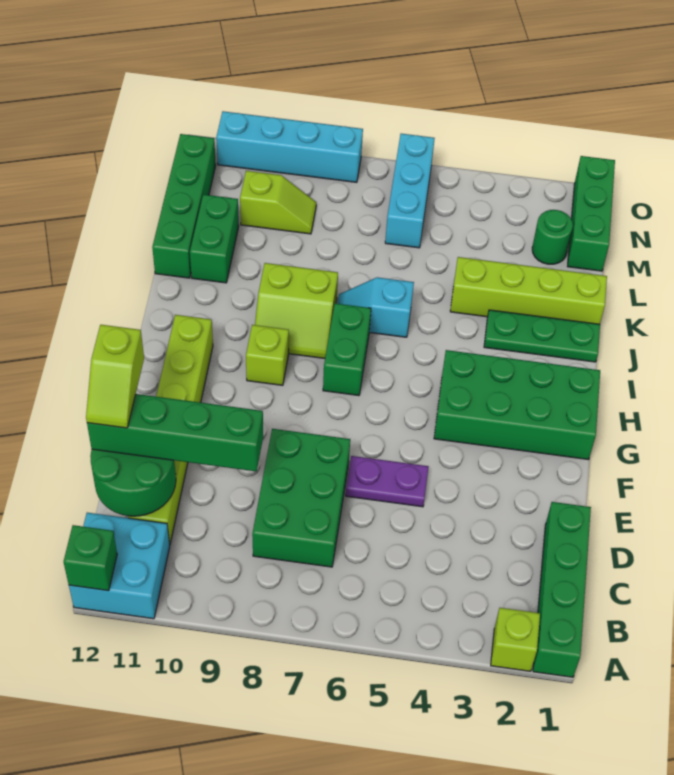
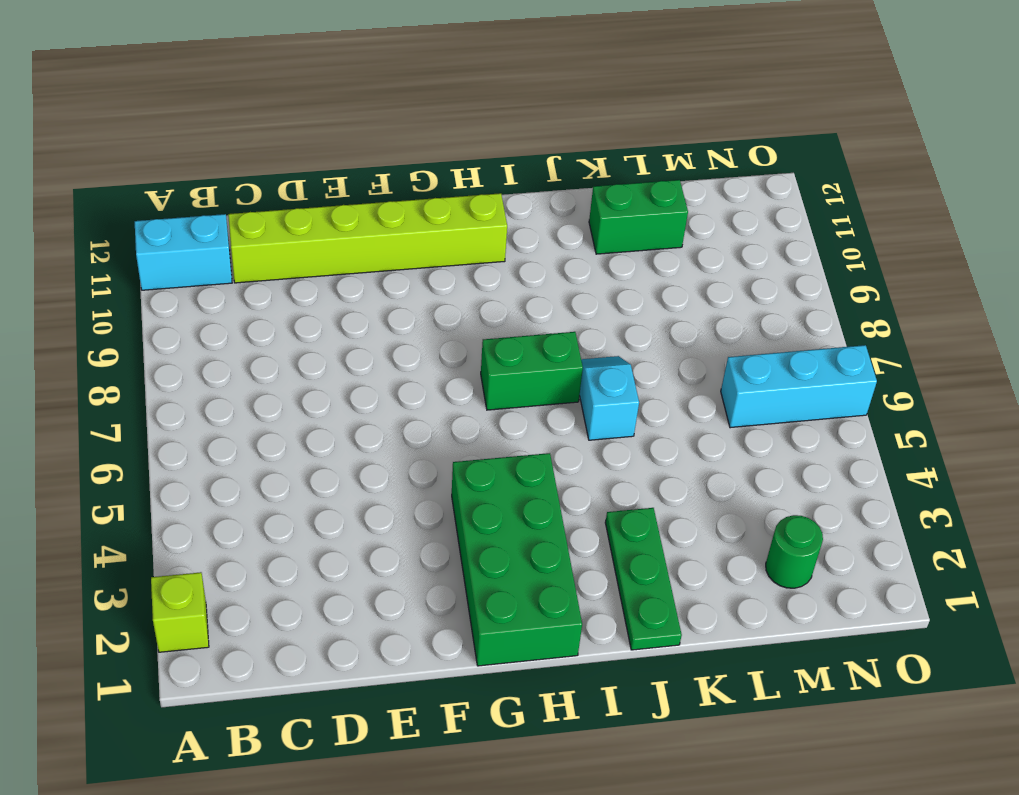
cyan 1x2 brick [135,214,232,290] -> cyan 2x2 brick [69,513,170,619]
none -> green 1x4 brick [533,502,591,677]
none -> green 2x3 brick [252,429,350,567]
none -> purple 1x2 plate [346,456,428,507]

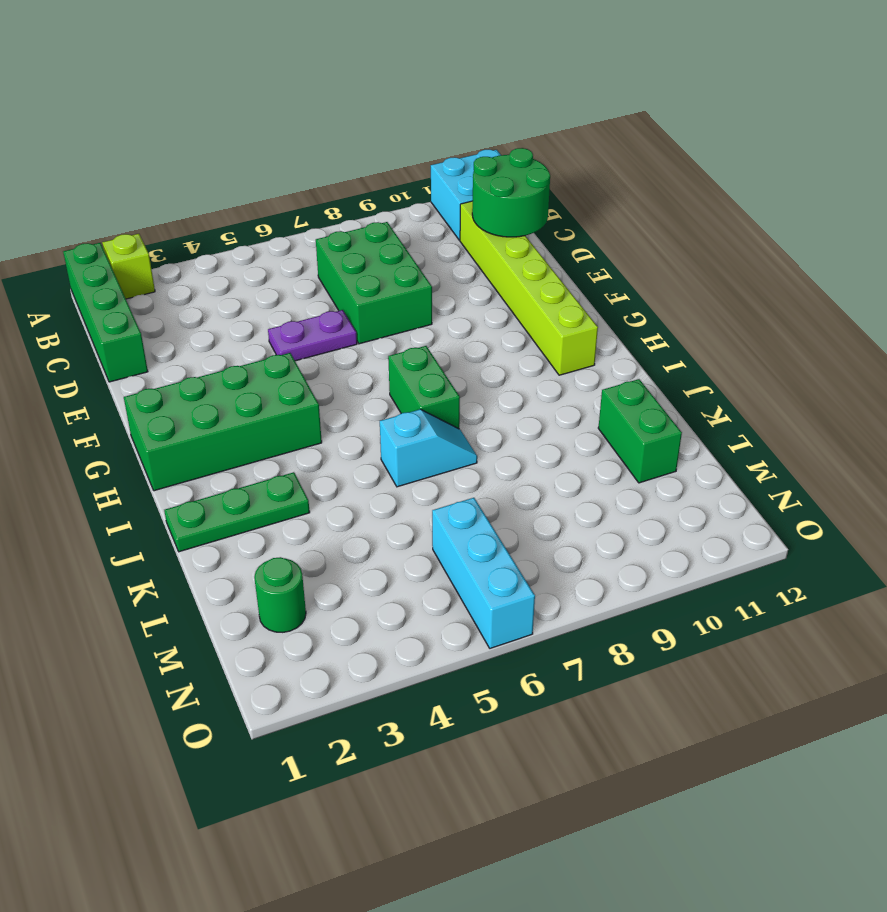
none -> lime 1x1 brick [246,325,289,385]
none -> lime 2x2 slope [255,263,338,358]
none -> lime 1x4 brick [450,257,607,324]

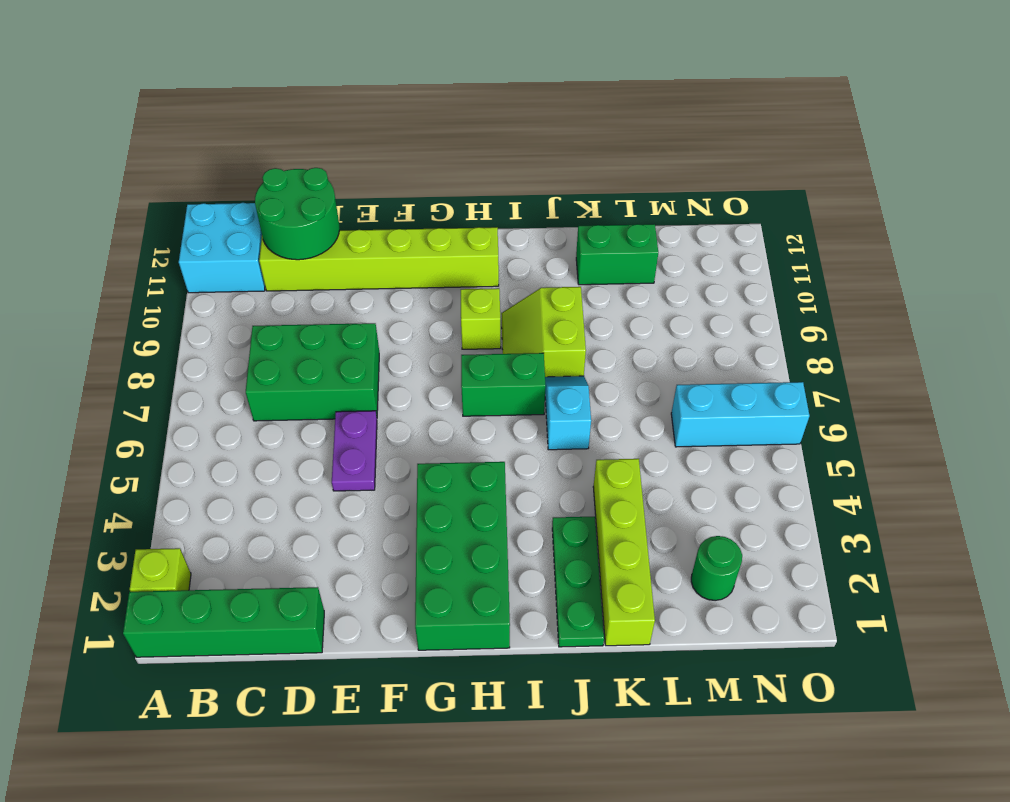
none -> green 1x4 brick [152,134,216,278]
none -> green 1x3 brick [567,156,615,271]
none -> lime 1x2 slope [240,171,316,234]

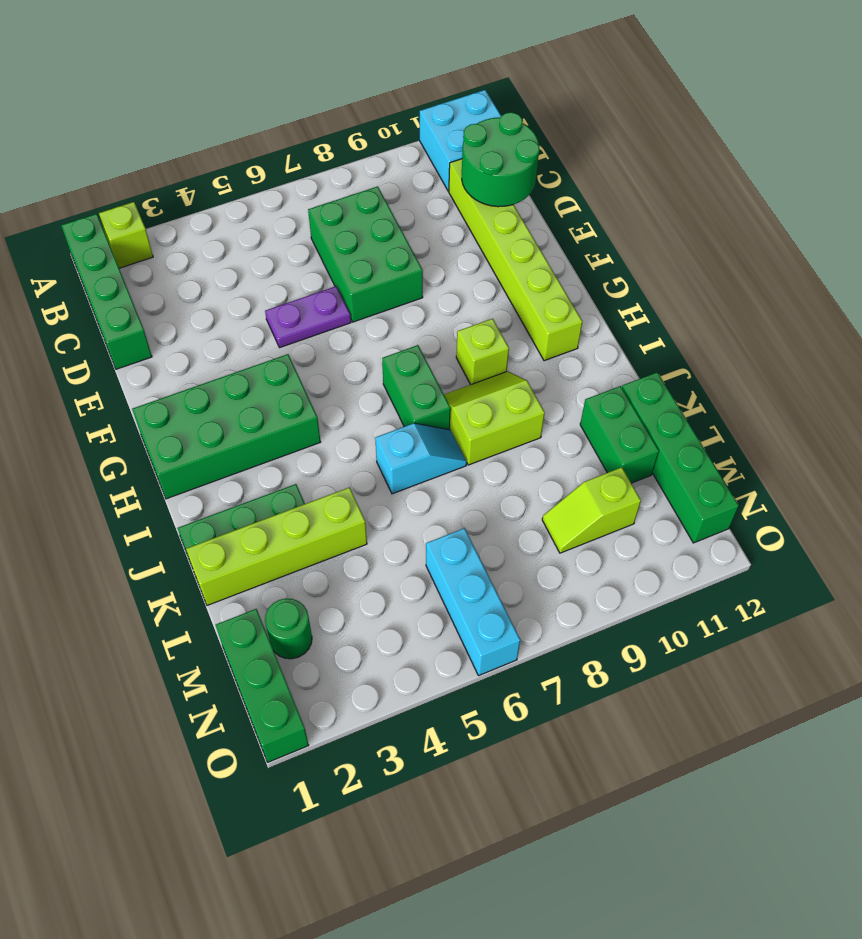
none -> cyan 1x4 brick [216,111,363,182]
none -> green 1x1 brick [64,525,117,591]
none -> green 1x4 brick [87,394,263,471]

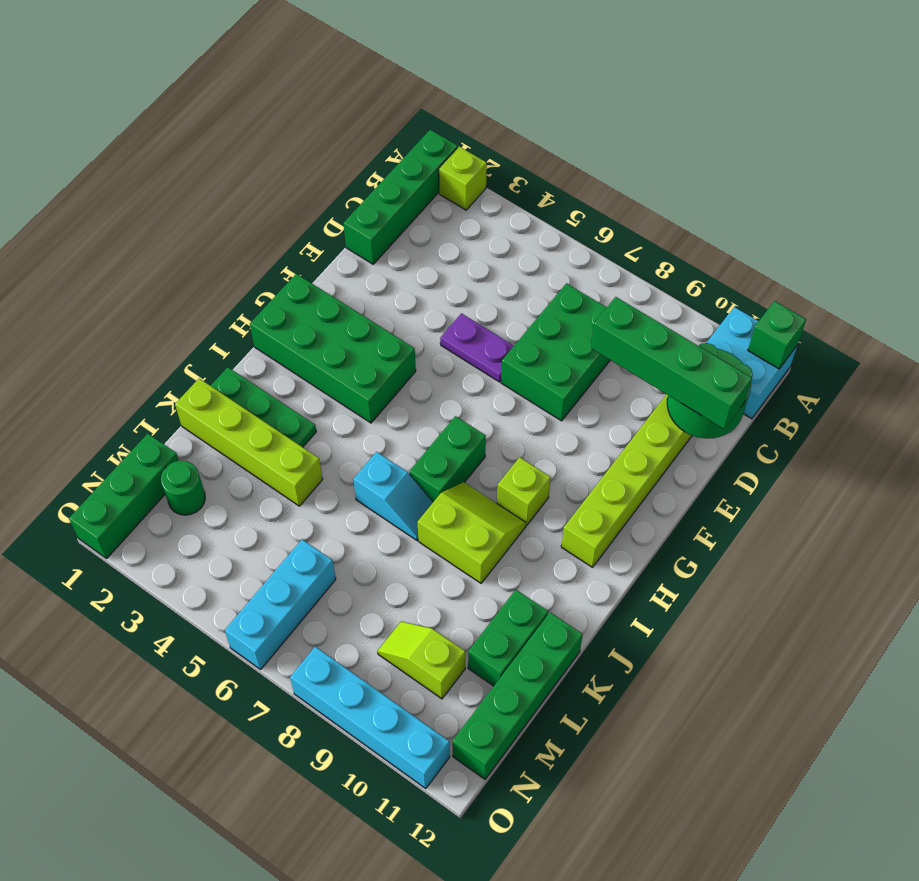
none -> lime 1x2 slope [86,325,144,428]

